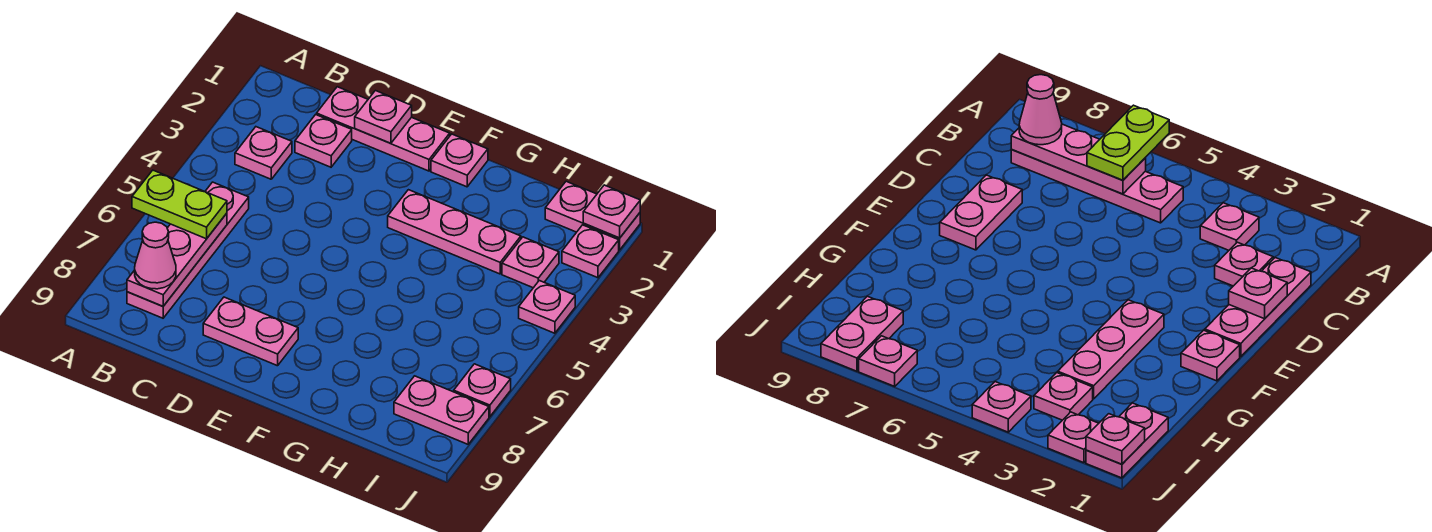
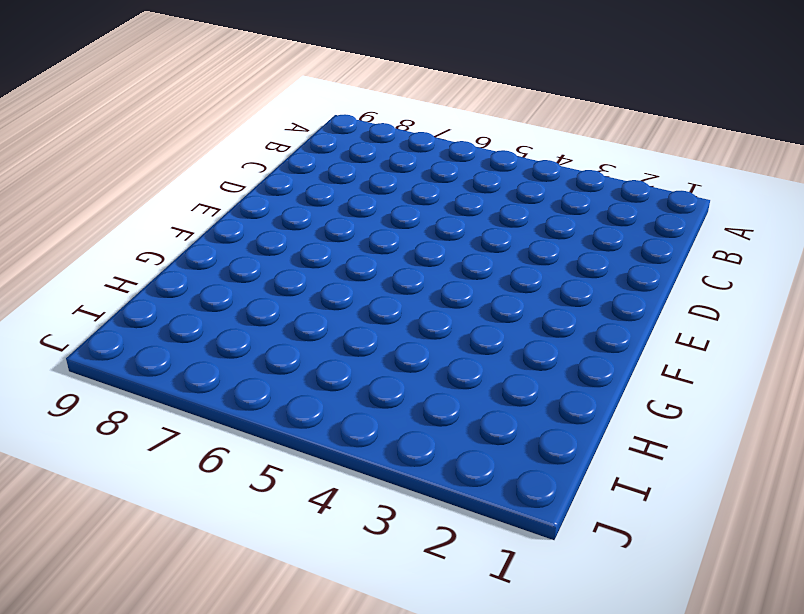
none -> pink 1x1 plate [235,127,292,179]
none -> pink 1x4 plate [127,182,249,318]
none -> pink 1x3 plate [317,87,450,171]

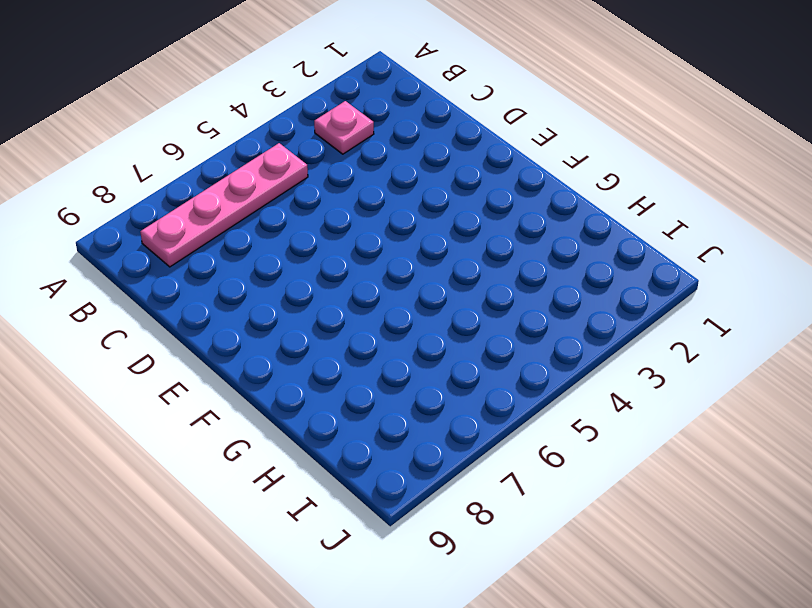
none -> pink 1x3 plate [317,87,450,171]
none -> pink 1x1 plate [295,115,352,167]
none -> pink 1x2 plate [203,297,298,366]

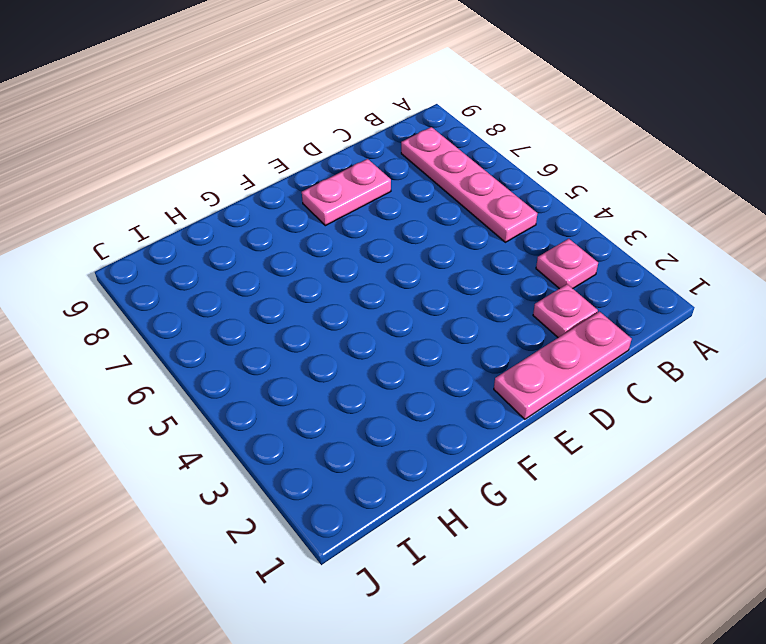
none -> pink 1x1 plate [431,134,488,187]
none -> pink 1x3 plate [388,190,521,274]
none -> pink 1x2 plate [545,181,640,250]

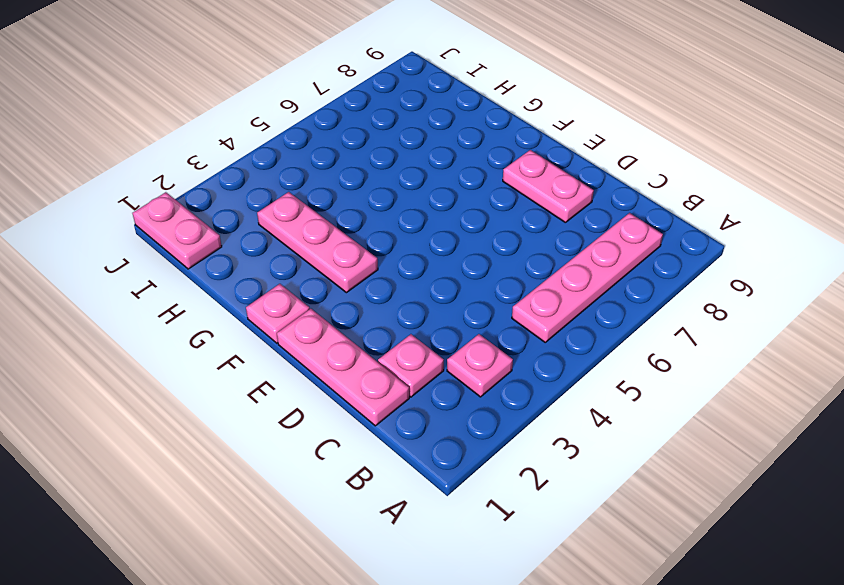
none -> pink 1x1 plate [502,237,559,288]
none -> pink 1x2 plate [394,376,489,444]
none -> pink 1x1 plate [562,225,619,278]

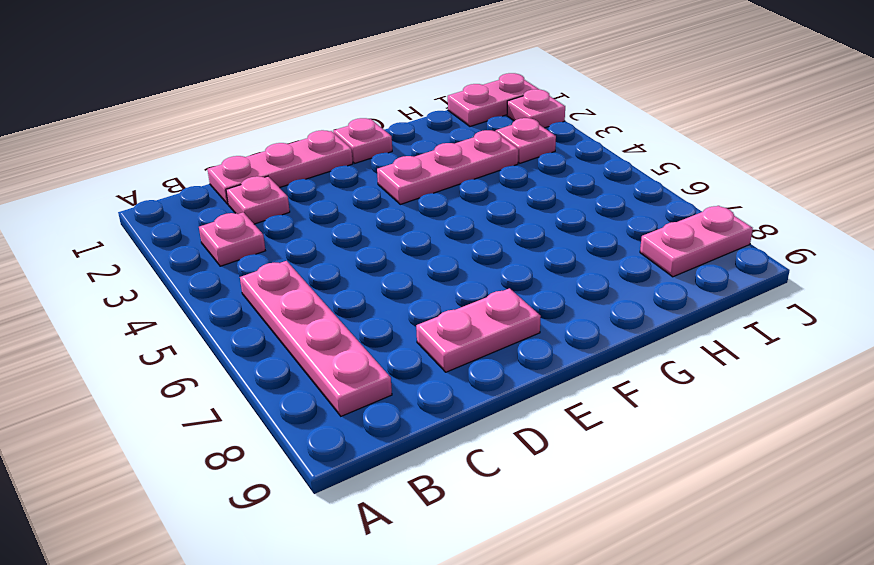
none -> pink 1x1 plate [519,281,575,333]
none -> pink 1x1 plate [454,364,511,417]
none -> pink 1x3 plate [127,213,227,306]

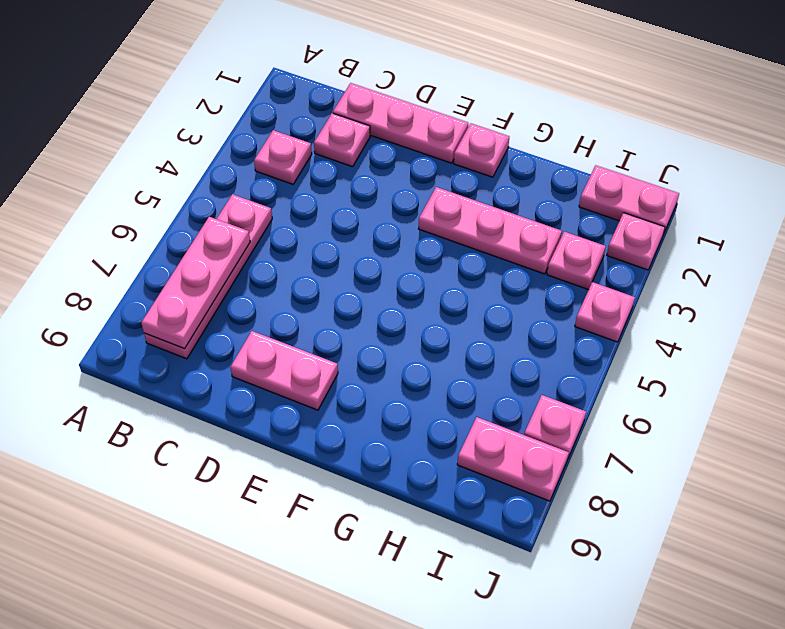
none -> pink 1x1 plate [355,91,412,143]
none -> pink 1x1 plate [583,185,640,238]
none -> lime 1x2 plate [132,170,227,239]

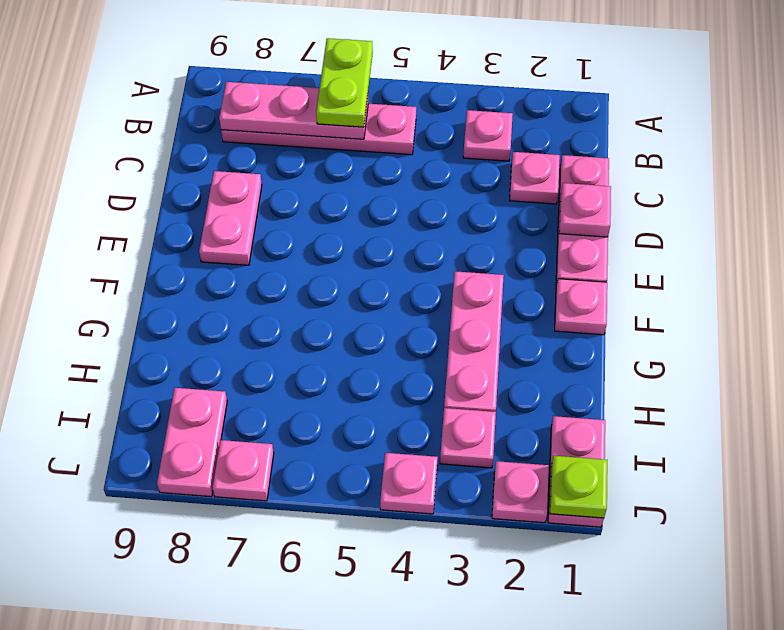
lime 1x1 plate [550,456,607,518] -> pink 1x1 plate [583,185,640,238]
none -> pink 1x1 cone [135,222,176,289]

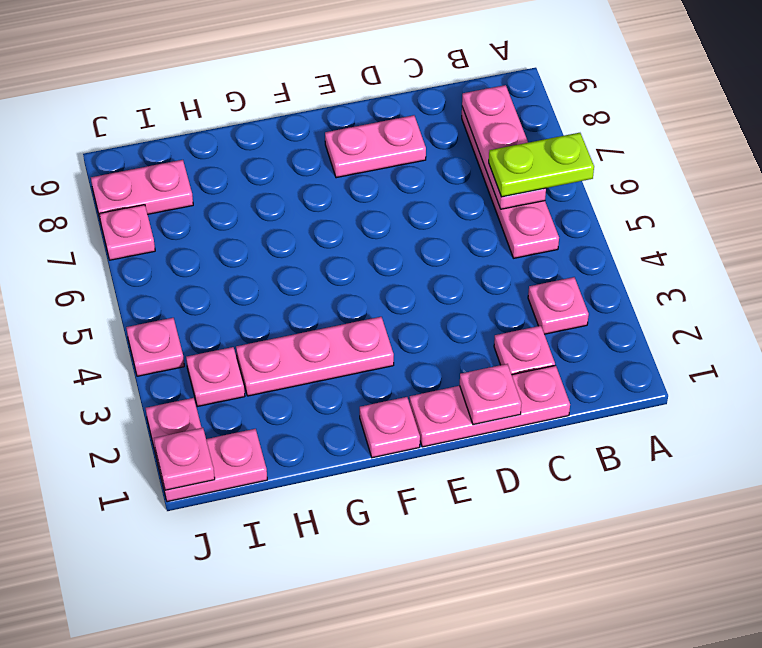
none -> pink 1x1 cone [135,222,176,289]

